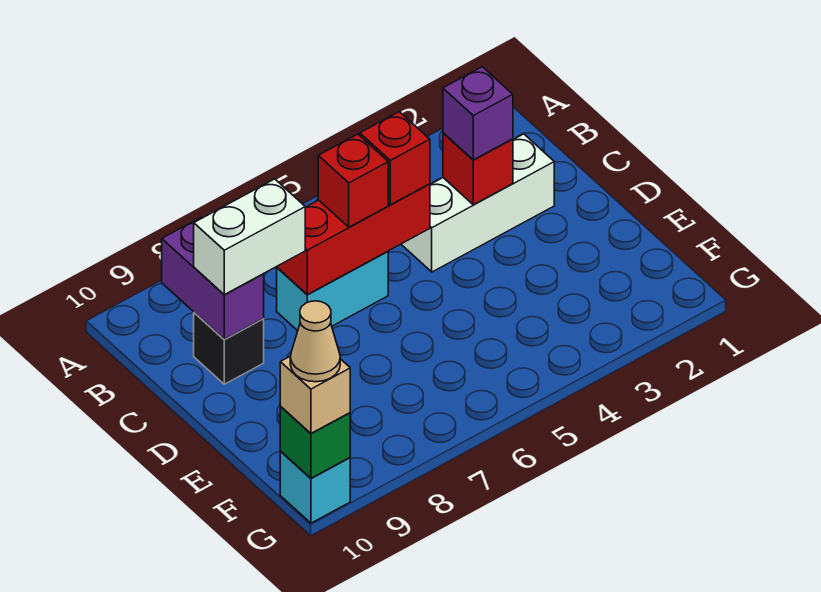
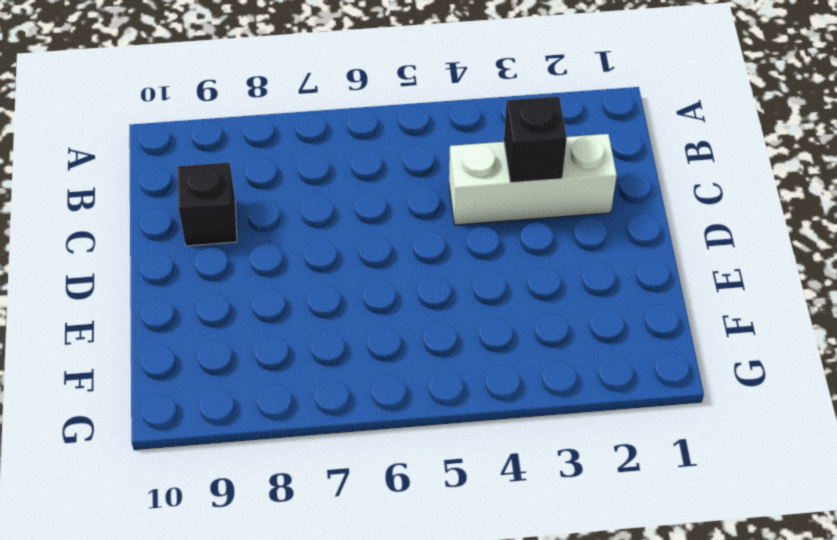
black 1x1 brick [504,96,567,182] -> red 1x1 brick [443,133,513,205]
none -> cyan 1x2 brick [277,251,388,331]
none -> cyan 1x1 brick [280,451,350,523]
none -> purple 1x2 brick [162,217,264,339]

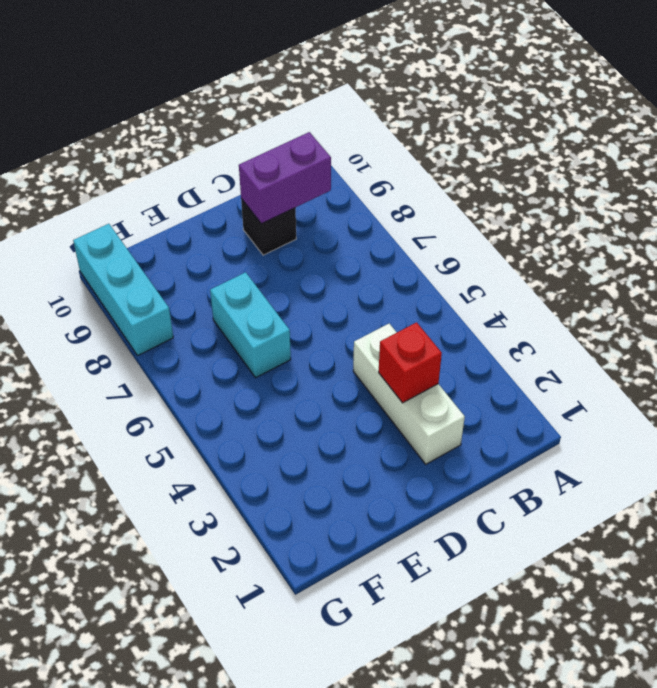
cyan 1x2 brick [210,272,291,378] -> cyan 1x2 brick moved to [277,251,388,331]
cyan 1x3 brick [73,224,173,355] -> cyan 1x1 brick [280,451,350,523]
none -> red 1x3 brick [277,184,430,295]
none -> green 1x1 brick [280,407,350,478]
none -> purple 1x1 brick [443,67,513,160]

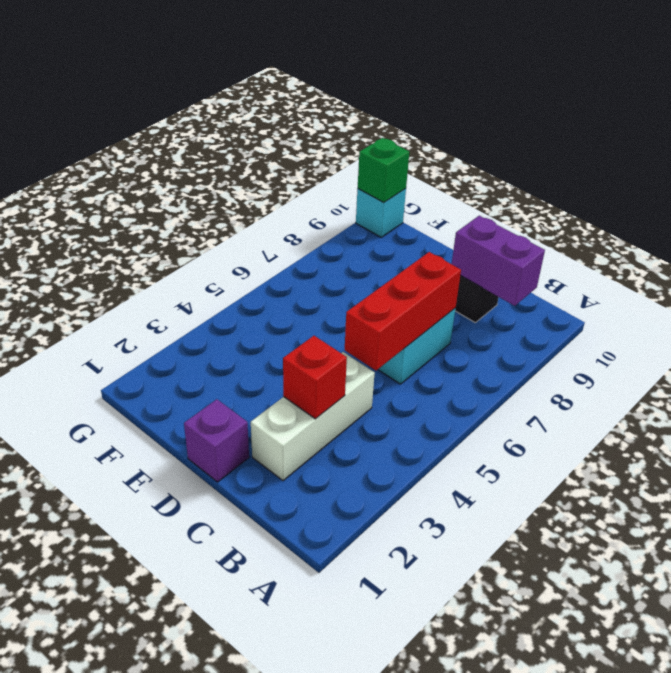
purple 1x1 brick [184,399,249,482] -> purple 1x1 brick moved to [443,67,513,160]
none -> red 1x1 brick [360,112,430,205]
none -> red 1x1 brick [318,134,388,227]
none -> white 1x2 brick [194,179,305,295]

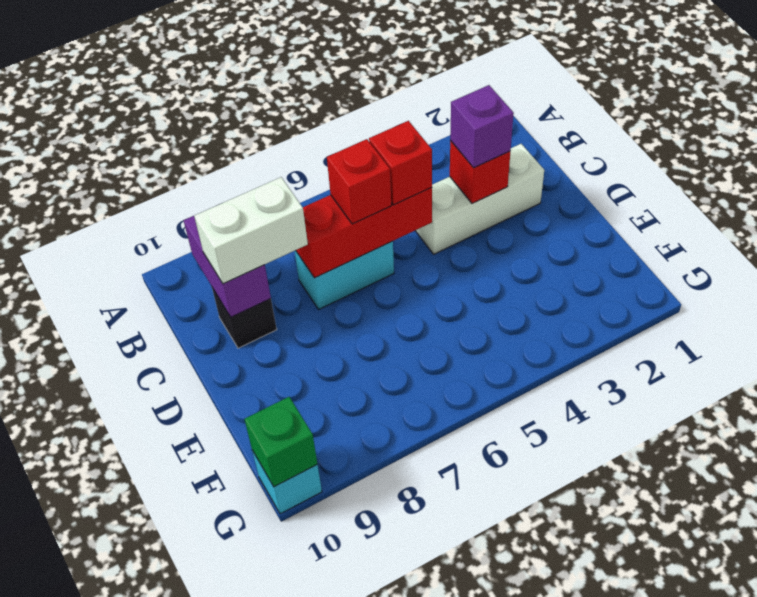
none -> tan 1x1 brick [280,356,350,434]
none -> tan 1x1 cone [290,301,340,382]

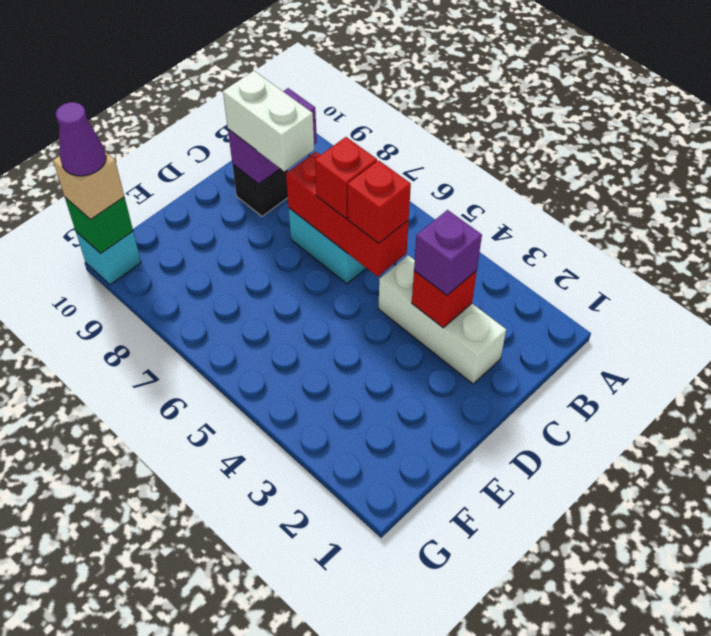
purple 1x1 cone [56,102,106,176] -> tan 1x1 cone [290,301,340,382]

